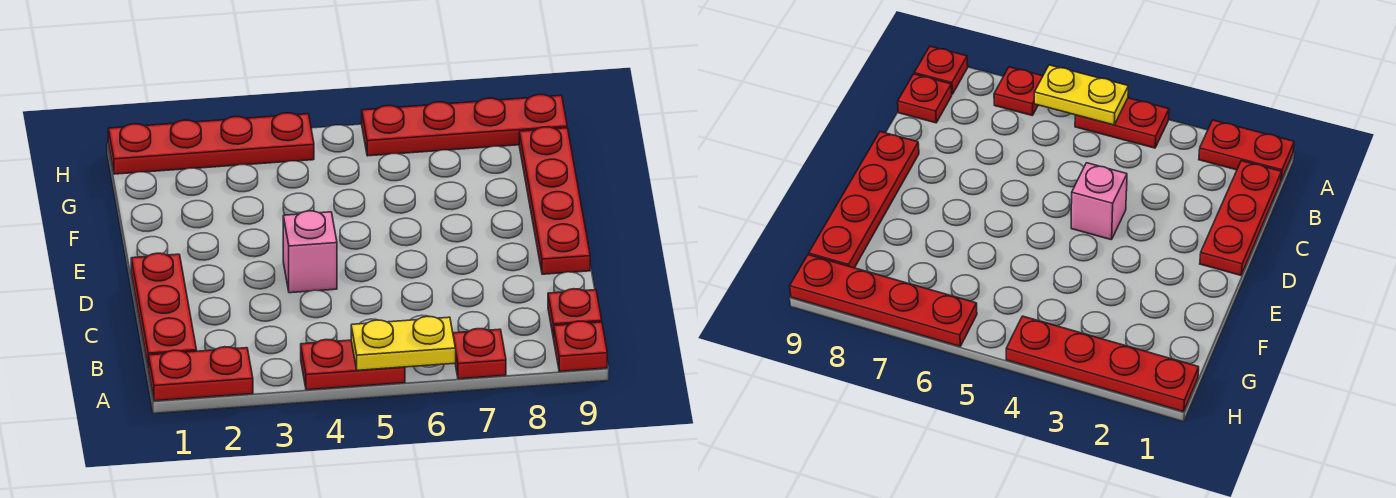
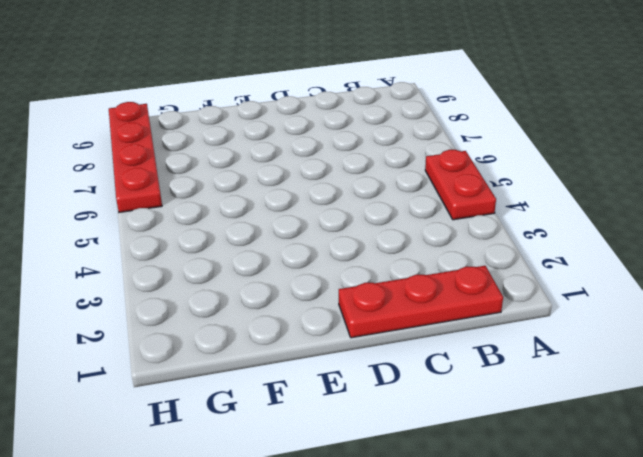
none -> red 1x2 plate [149,347,253,401]
none -> red 1x1 plate [453,329,506,379]

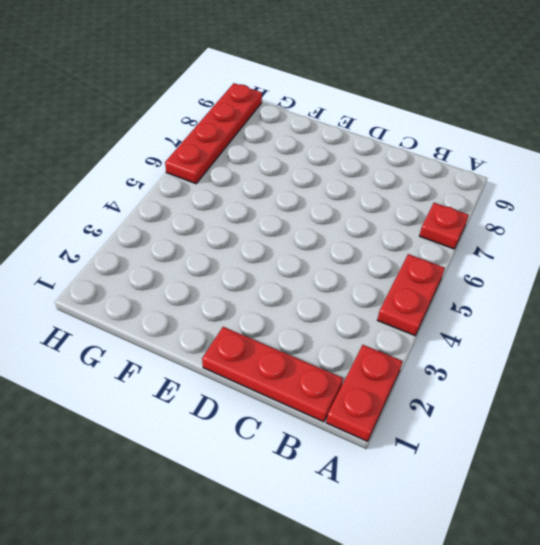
none -> red 1x1 plate [554,321,607,371]
none -> red 1x1 plate [548,289,602,339]

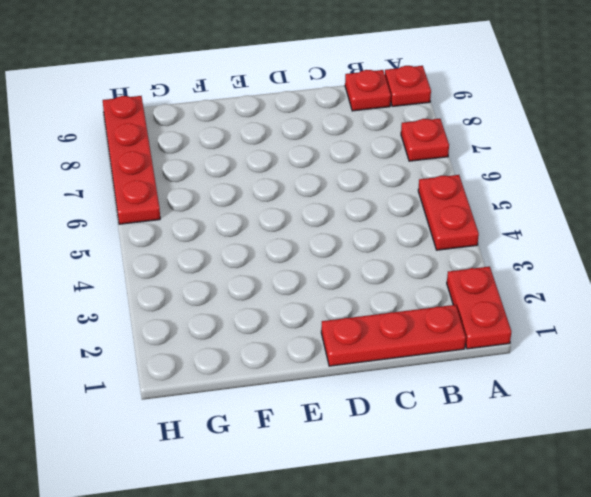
none -> pink 1x1 brick [283,211,337,293]
none -> red 1x4 plate [519,127,590,274]

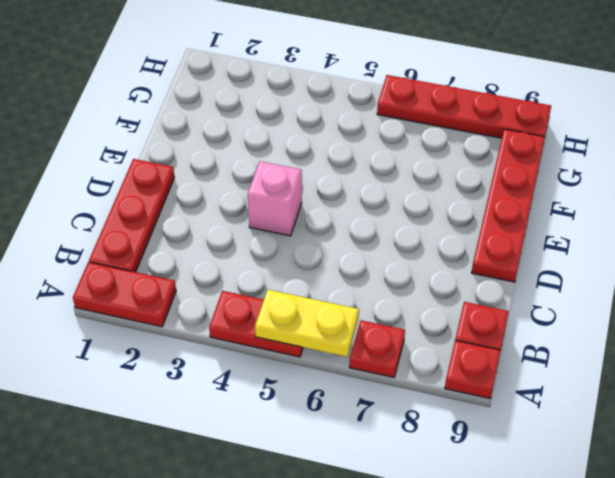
none -> red 1x4 plate [108,113,314,174]

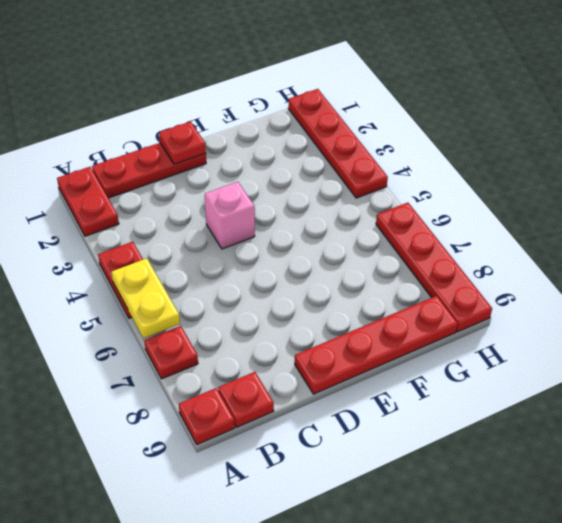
red 1x1 plate [159,121,206,164] -> none

